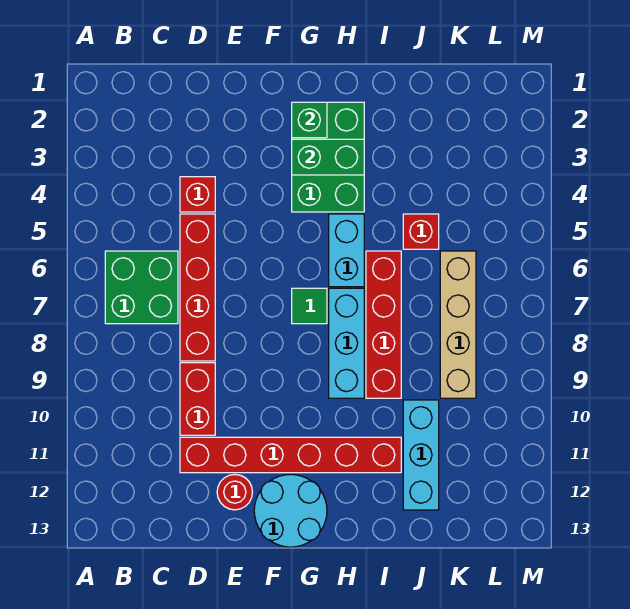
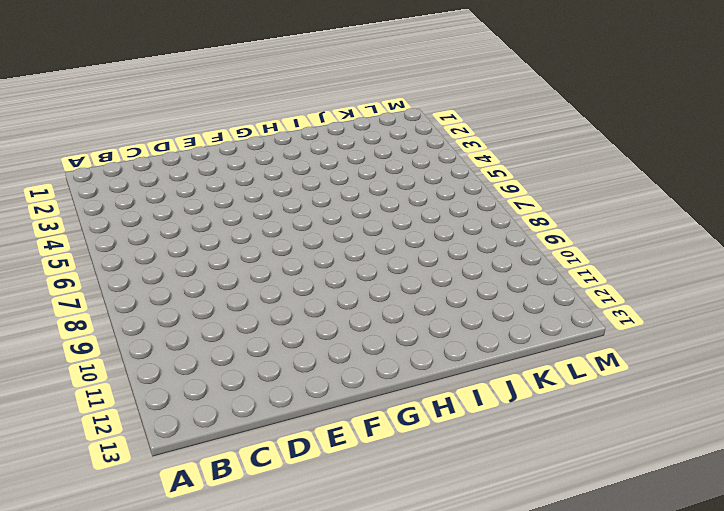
none -> green 2x2 brick [105,251,178,324]
none -> red 1x1 brick [180,177,215,212]
none -> red 1x4 brick [180,214,215,361]

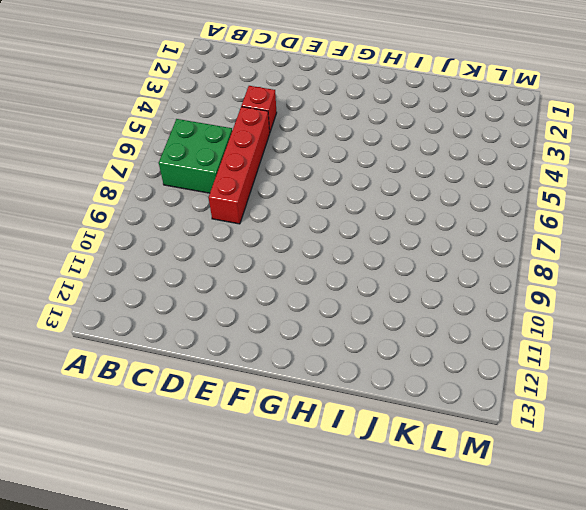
none -> red 1x2 brick [180,363,215,435]
none -> red 1x6 brick [180,437,401,473]
none -> red 1x1 round brick [217,475,252,510]

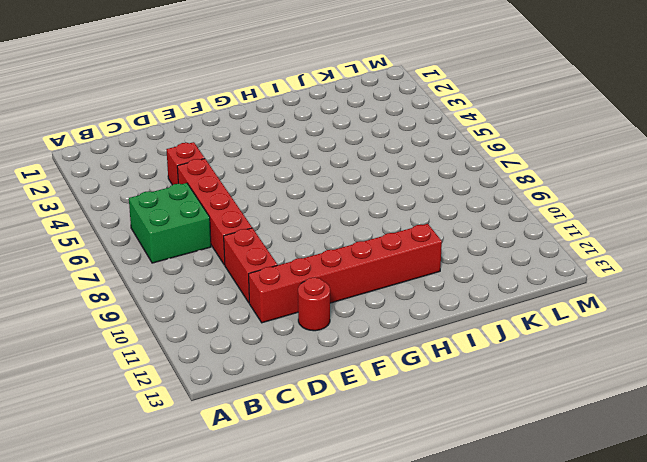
none -> cyan 2x2 round brick [254,474,327,547]
none -> green 2x3 brick [292,102,364,212]
none -> green 1x1 tile [292,288,327,324]

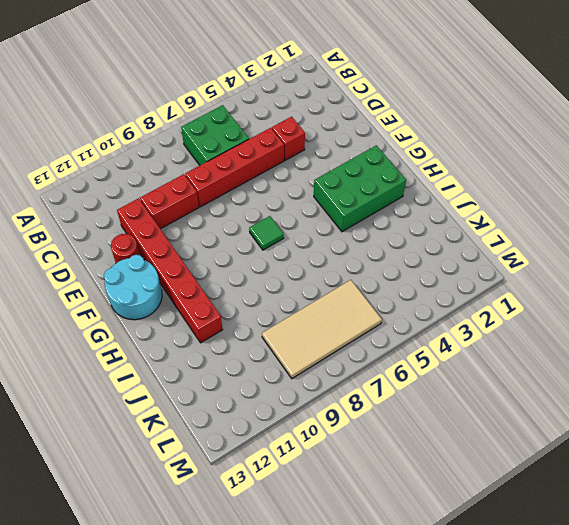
tan 2x4 tile [262,280,382,379] -> tan 1x4 brick [440,251,476,398]
none -> cyan 1x2 brick [329,214,364,287]
none -> cyan 1x3 brick [329,288,364,398]
none -> red 1x4 brick [366,251,401,398]

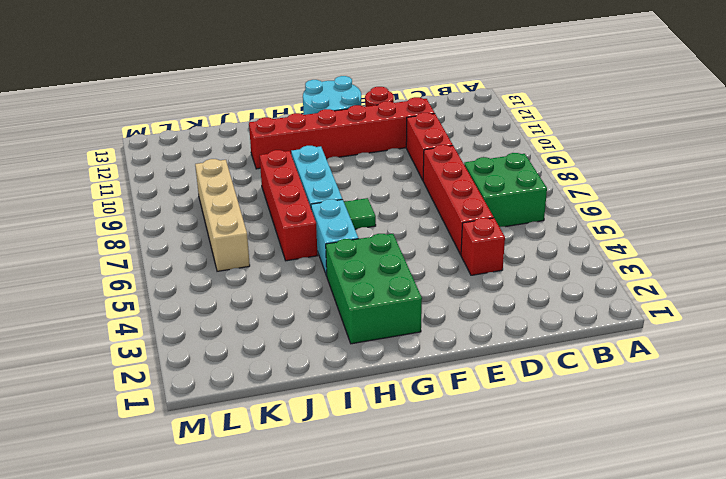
none -> red 1x1 brick [403,214,439,249]
none -> cyan 1x3 brick [403,400,439,510]
none -> green 1x1 brick [292,102,327,138]

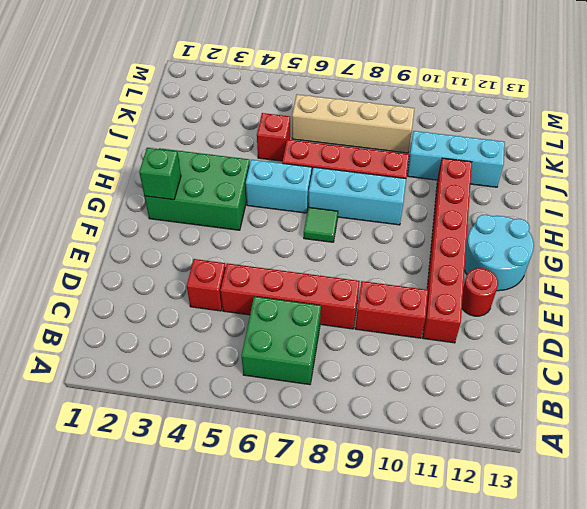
none -> green 1x2 brick [292,139,364,175]

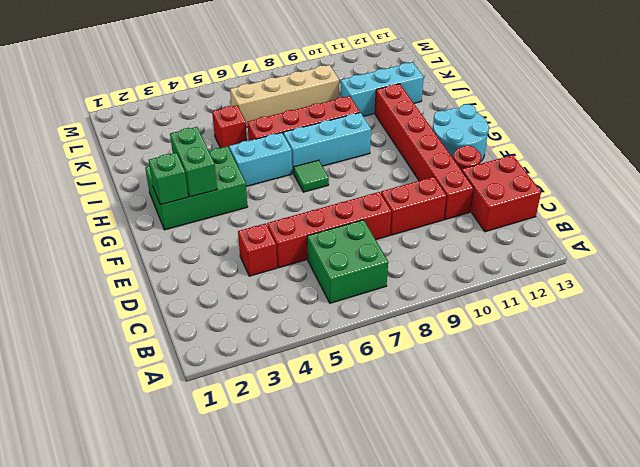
red 2x2 brick [462,155,541,232] -> none

